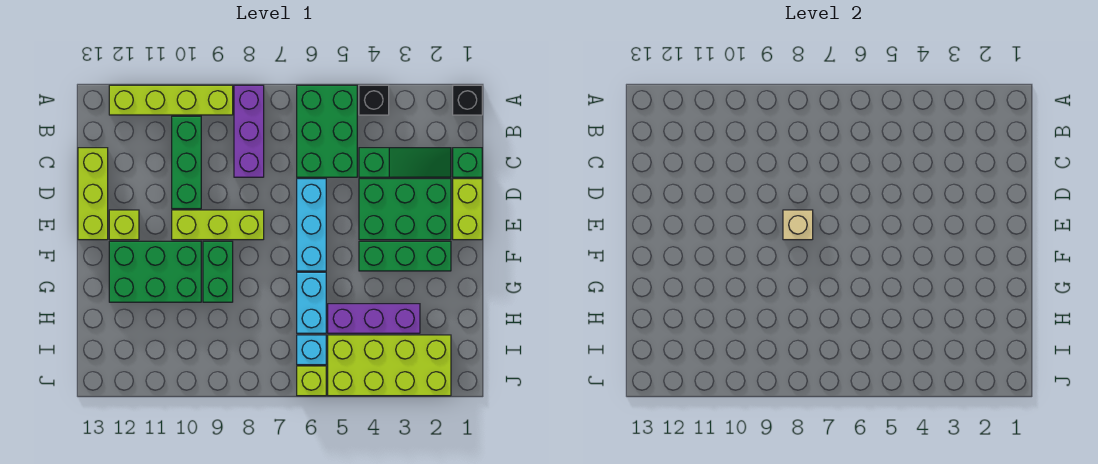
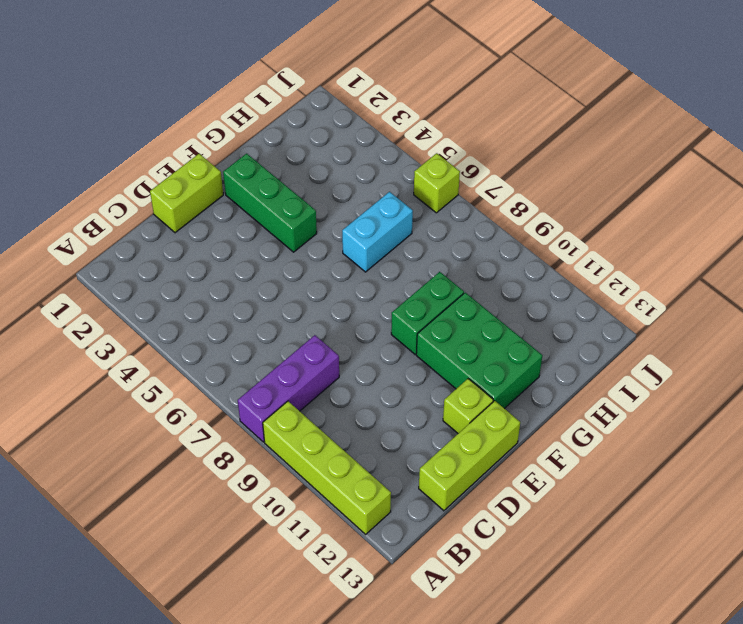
none -> black 1x1 brick [453,85,482,115]
none -> black 1x1 brick [359,85,389,115]
none -> green 2x3 brick [297,85,357,177]

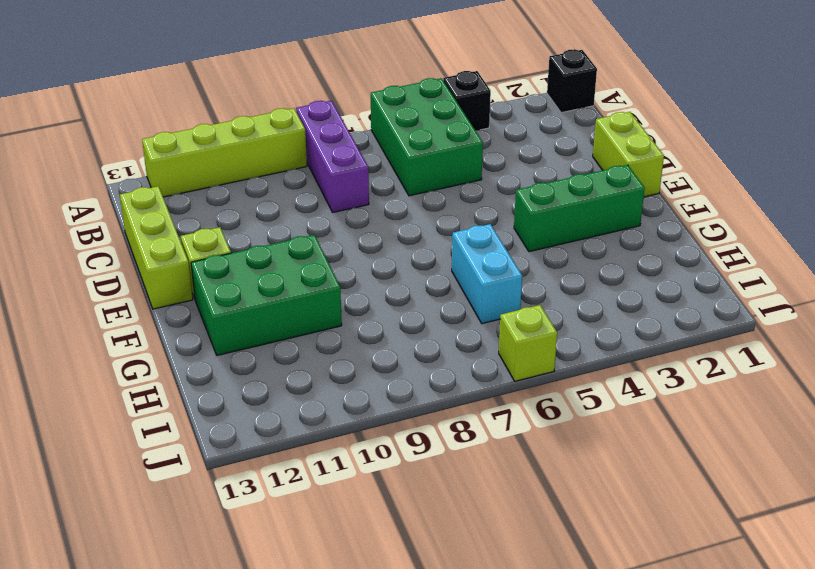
none -> green 1x3 brick [172,116,201,209]
none -> green 1x1 brick [453,148,482,177]
none -> green 1x3 slope [359,148,451,177]

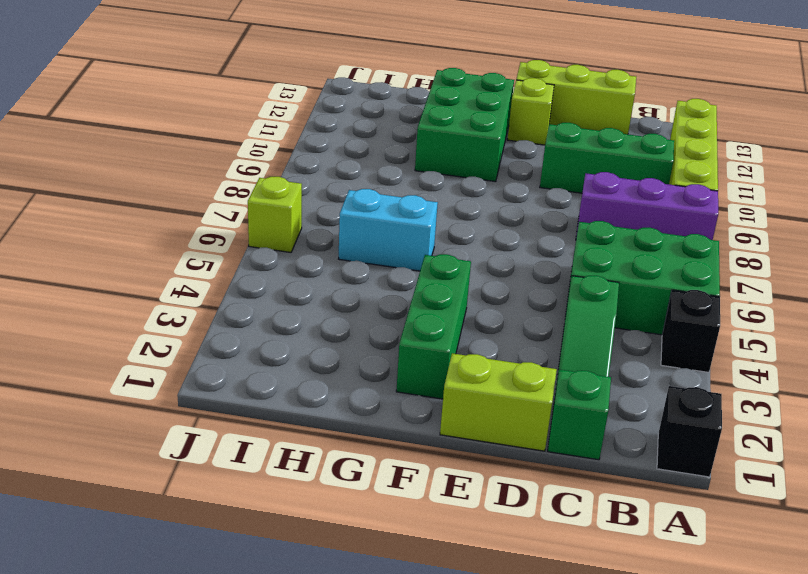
none -> green 2x3 brick [359,179,451,240]
none -> cyan 1x3 brick [297,179,326,271]
none -> lime 1x3 brick [172,210,264,240]

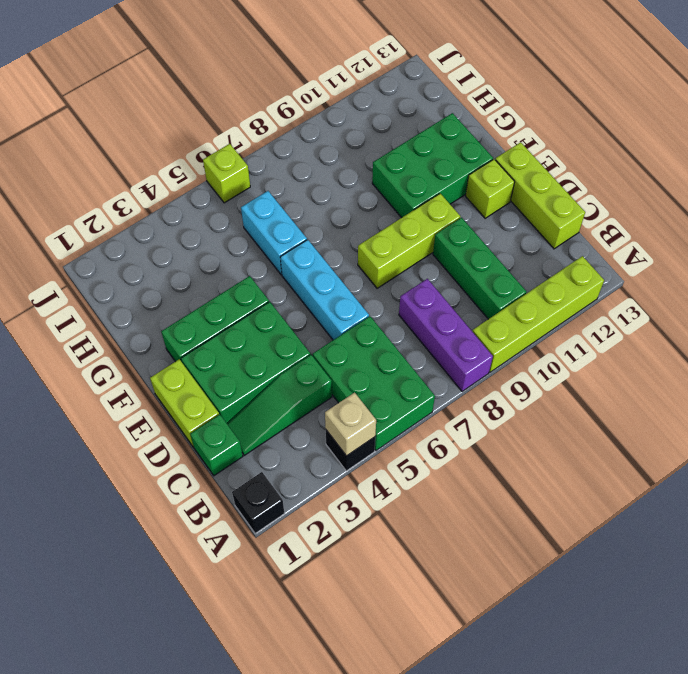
tan 1x1 brick [325,393,376,456] -> tan 1x1 brick moved to [783,210,813,240]
none -> green 1x2 brick [203,241,233,302]
none -> purple 1x3 brick [328,304,420,333]
none -> lime 2x4 brick [328,335,451,396]

